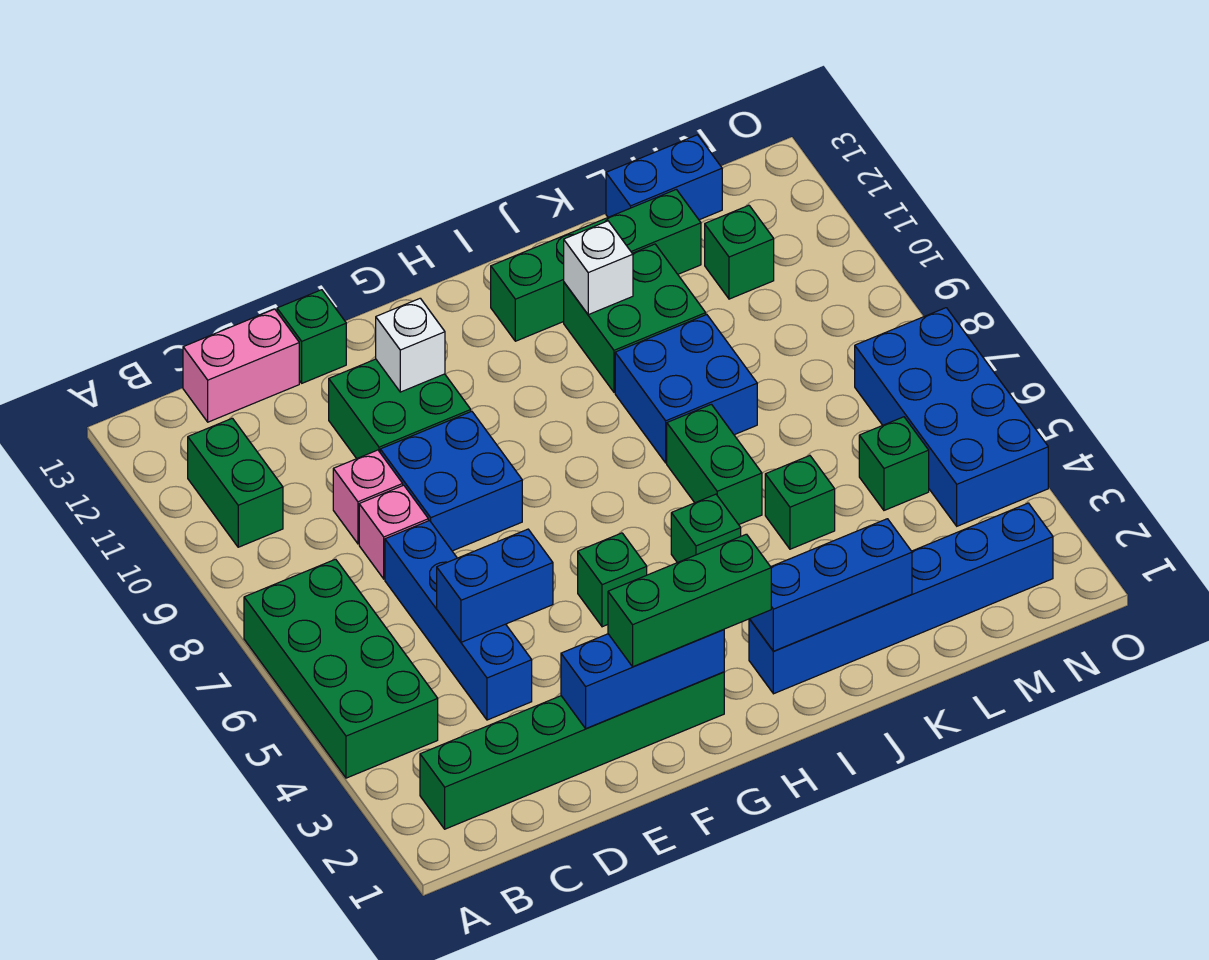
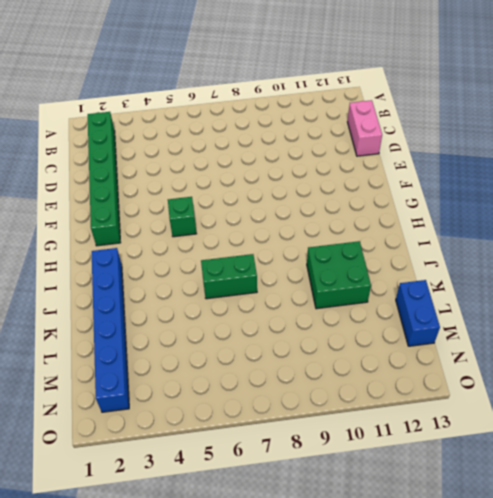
none -> green 2x4 brick [244,559,438,778]
none -> green 1x2 brick [188,418,283,547]
none -> blue 1x4 brick [385,521,532,720]

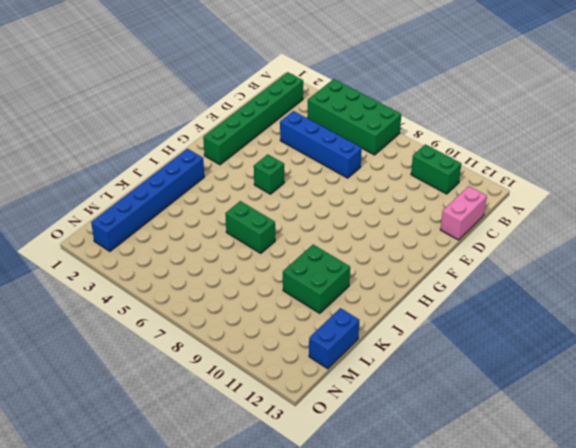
none -> pink 1x1 brick [359,485,428,579]
none -> pink 1x1 brick [333,450,403,544]
none -> blue 2x2 brick [380,411,522,551]

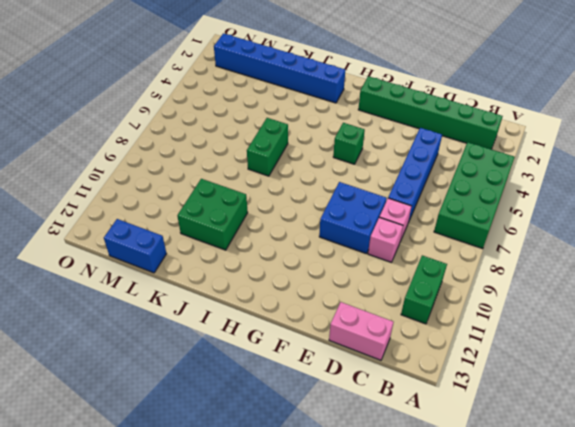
none -> green 2x2 brick [329,359,471,459]
none -> green 1x1 brick [277,290,346,383]
none -> green 1x1 brick [671,494,741,563]

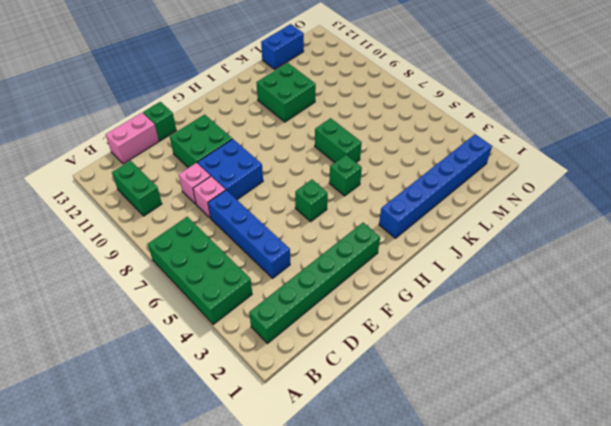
none -> green 1x4 brick [491,189,701,341]
none -> blue 2x2 brick [615,315,757,463]
none -> green 1x1 brick [765,456,835,549]

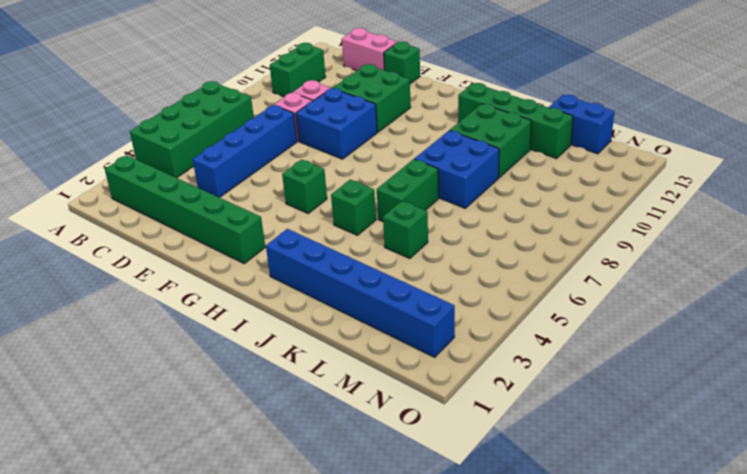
none -> green 1x1 brick [859,417,929,510]
none -> green 1x1 brick [705,205,774,299]
none -> blue 2x4 brick [855,308,1048,526]

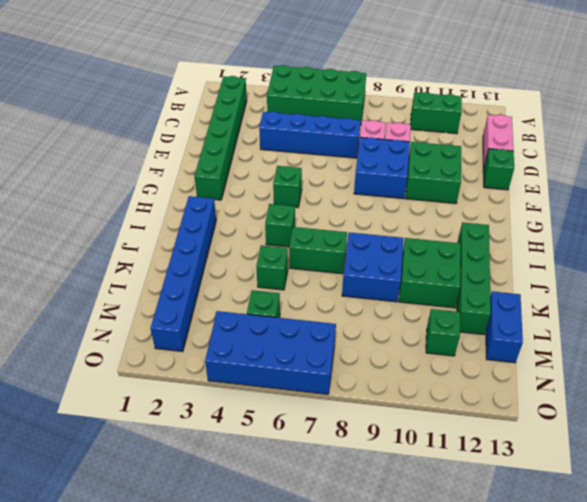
none -> blue 1x2 brick [437,529,553,642]
none -> blue 1x3 brick [561,629,724,728]
none -> white 1x1 brick [376,298,445,392]

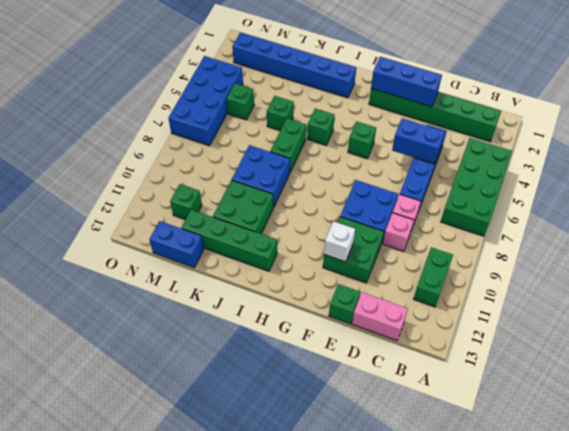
none -> blue 1x3 brick [750,519,912,651]
none -> white 1x1 brick [564,221,633,315]
none -> green 1x3 brick [608,534,771,667]

